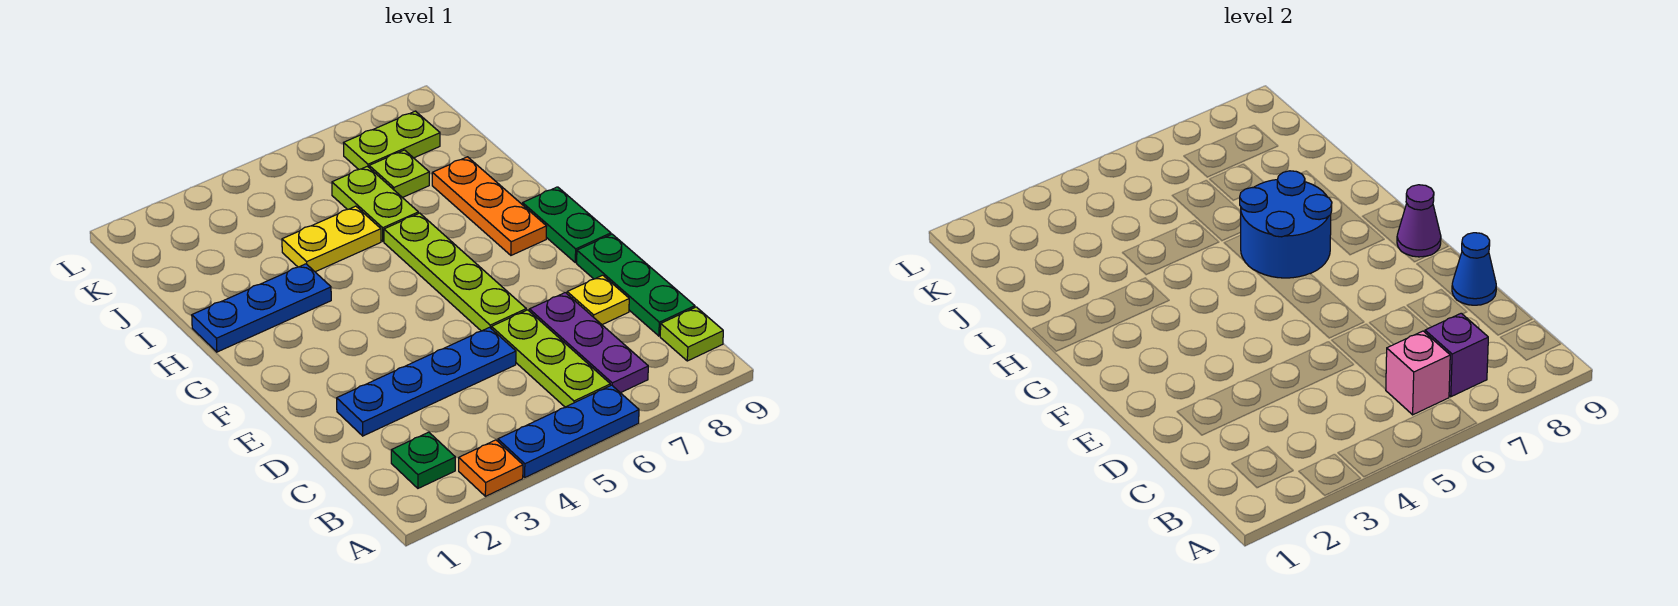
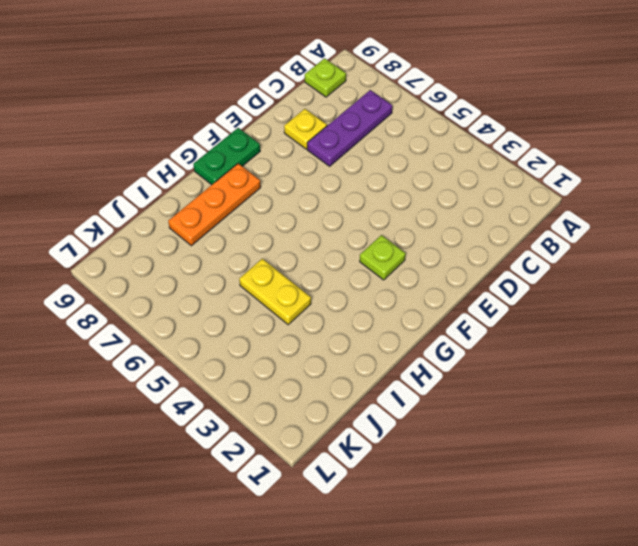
lime 1x1 plate [360,235,406,280] -> lime 1x1 plate moved to [369,150,429,198]
none -> orange 1x1 plate [459,440,523,496]
none -> blue 1x3 plate [498,385,639,477]
none -> green 1x1 plate [391,432,455,488]

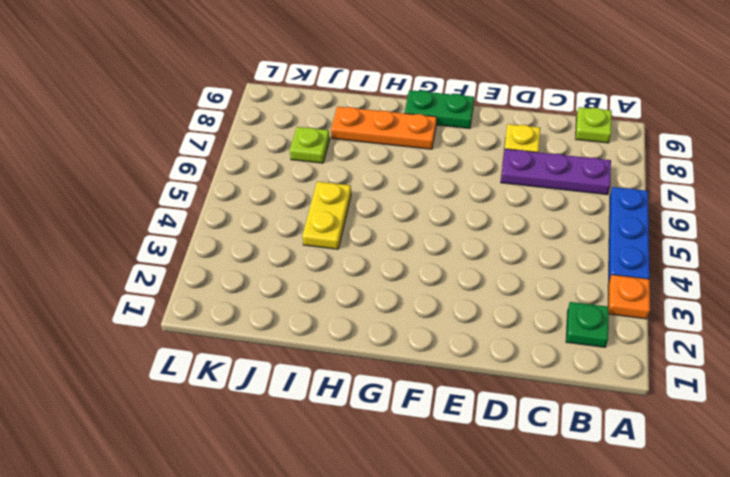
none -> lime 1x3 plate [492,310,610,407]
none -> green 1x3 plate [577,234,695,336]
none -> blue 1x4 plate [337,327,516,436]

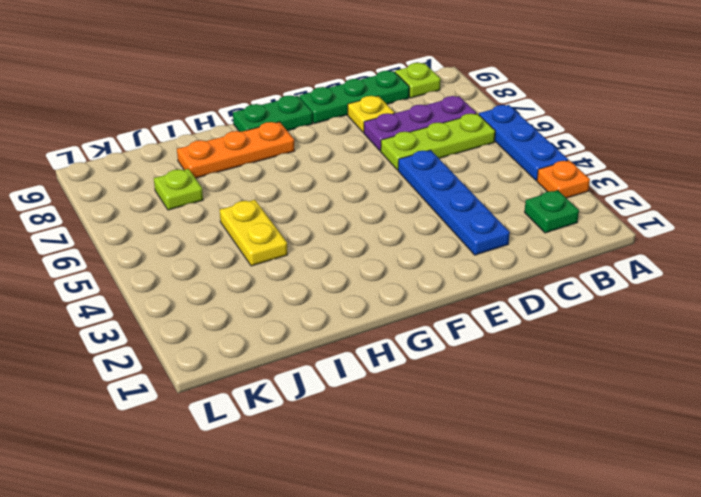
none -> lime 1x4 plate [384,213,526,331]
none -> blue 1x3 plate [192,264,331,352]
none -> lime 1x2 plate [332,166,418,241]

